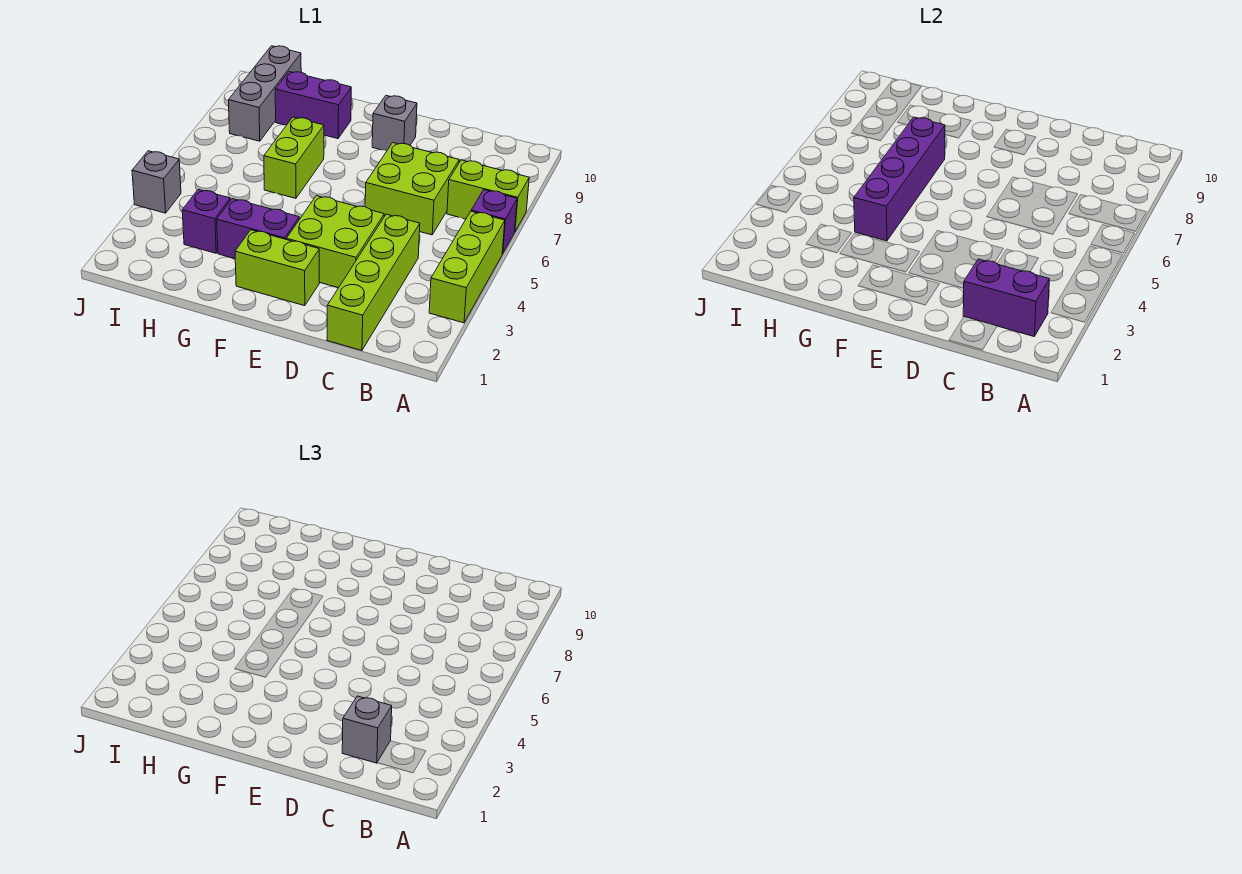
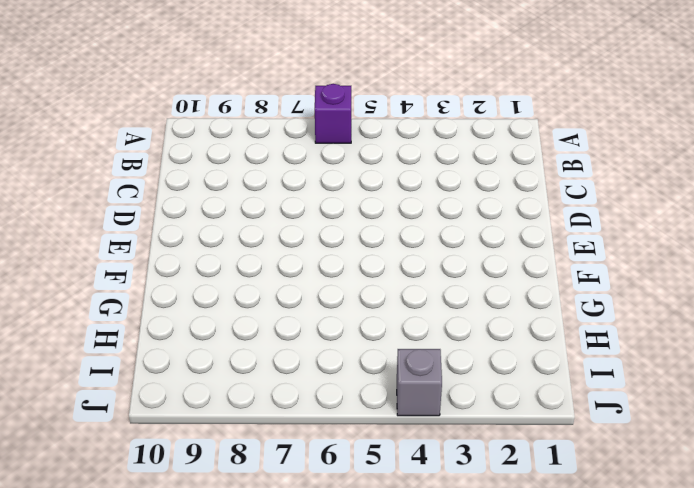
none -> lime 1x3 brick [429,211,505,323]
none -> lime 1x2 brick [447,160,529,231]
none -> lime 1x4 brick [327,214,420,351]

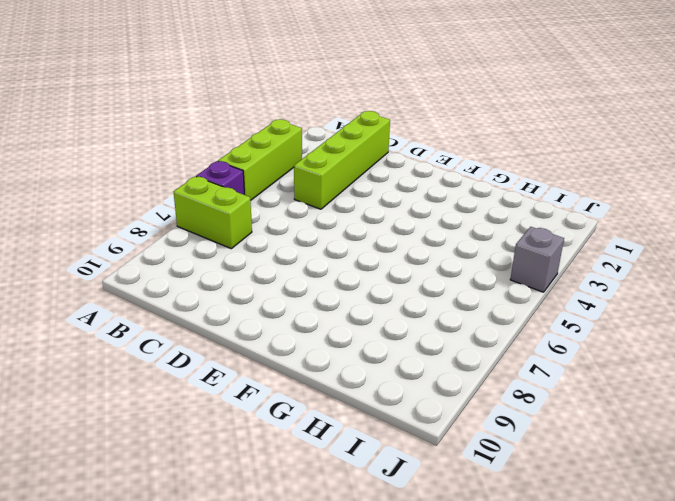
none -> lime 2x2 brick [365,143,459,235]
none -> lime 2x2 brick [286,196,384,288]
none -> lime 1x2 brick [235,230,319,306]

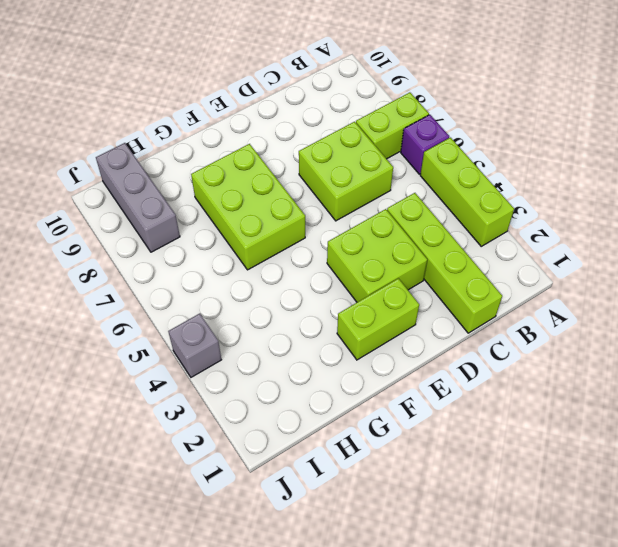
lime 2x3 brick [191,144,305,270] -> lime 1x2 brick [264,117,324,198]
none -> grey 1x1 brick [372,96,417,151]
none -> purple 1x2 brick [217,199,299,259]
none -> purple 1x2 brick [275,72,351,139]

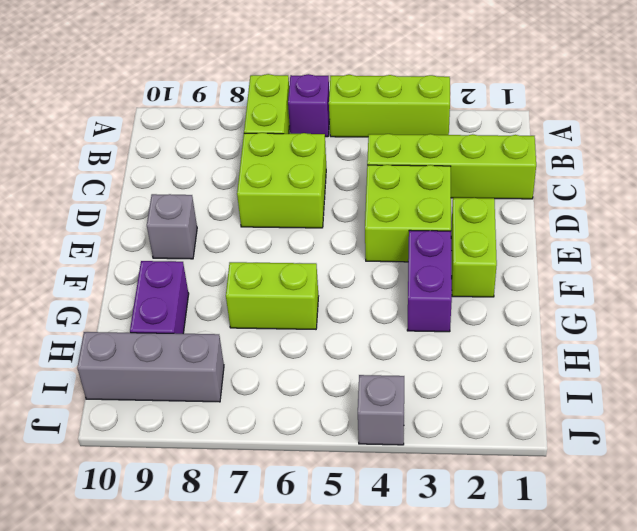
none -> purple 1x1 brick [182,189,230,253]
none -> purple 1x2 brick [963,259,1049,336]
none -> purple 1x4 brick [854,117,945,241]

